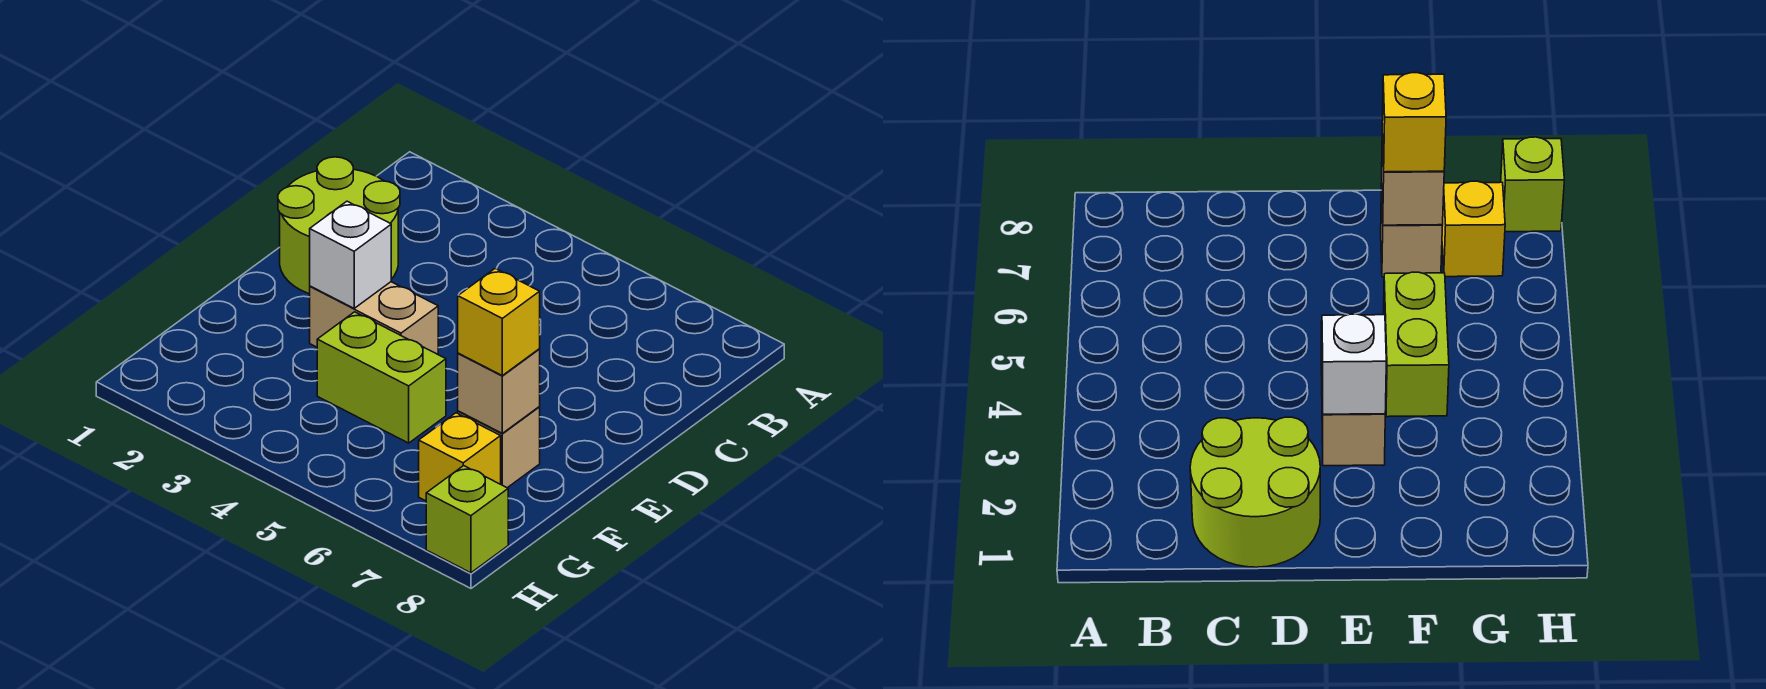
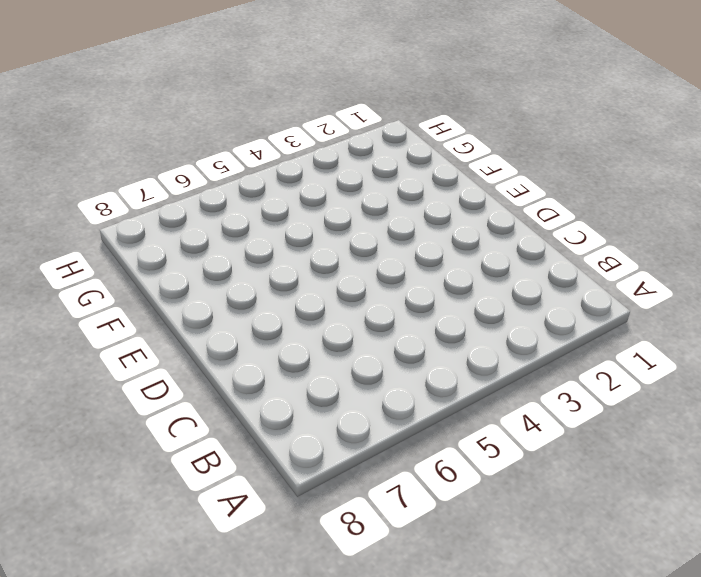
none -> lime 2x2 round brick [278,157,400,294]
none -> tan 1x2 brick [310,282,438,354]

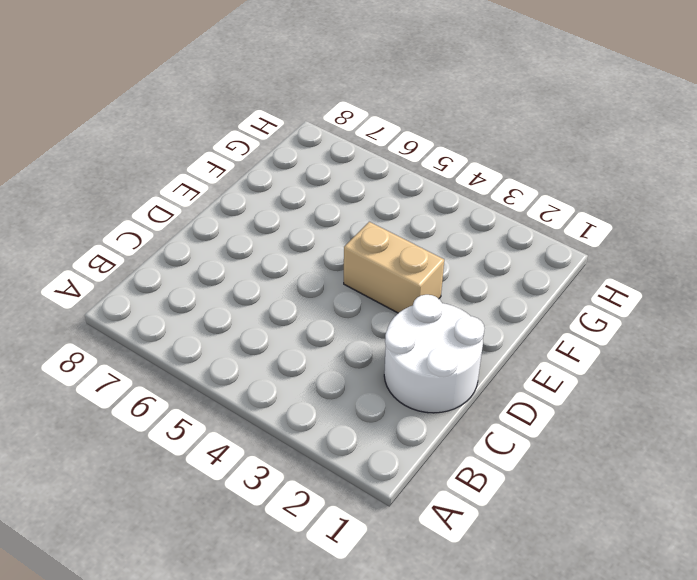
white 2x2 round brick [384,295,484,413] -> lime 2x2 round brick [278,157,400,294]
none -> lime 1x2 brick [317,312,446,443]
none -> tan 1x1 brick [458,407,540,488]

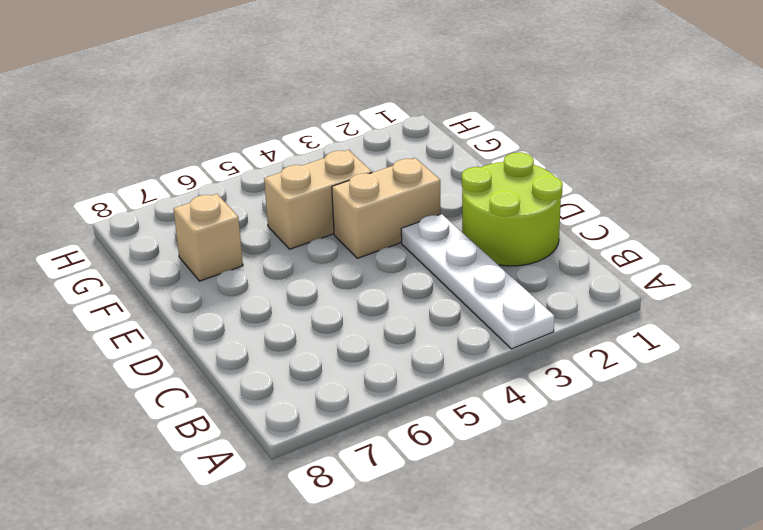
white 1x4 plate [401,214,554,349] -> none
tan 1x2 brick [264,150,372,249] -> lime 1x2 brick [317,312,446,443]
none -> yellow 1x1 brick [419,413,501,501]
none -> lime 1x1 brick [426,466,508,573]

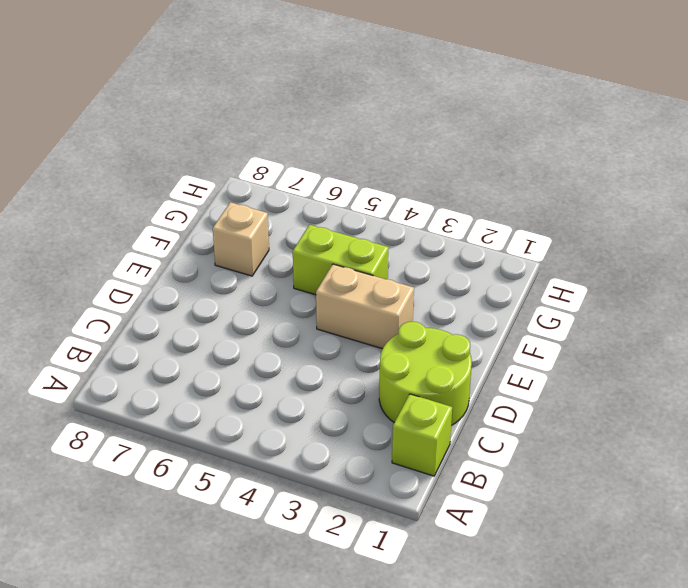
lime 1x1 brick [392,394,452,476] -> lime 1x1 brick moved to [426,466,508,573]
none -> yellow 1x1 brick [419,413,501,501]
none -> white 1x1 brick [310,201,391,308]

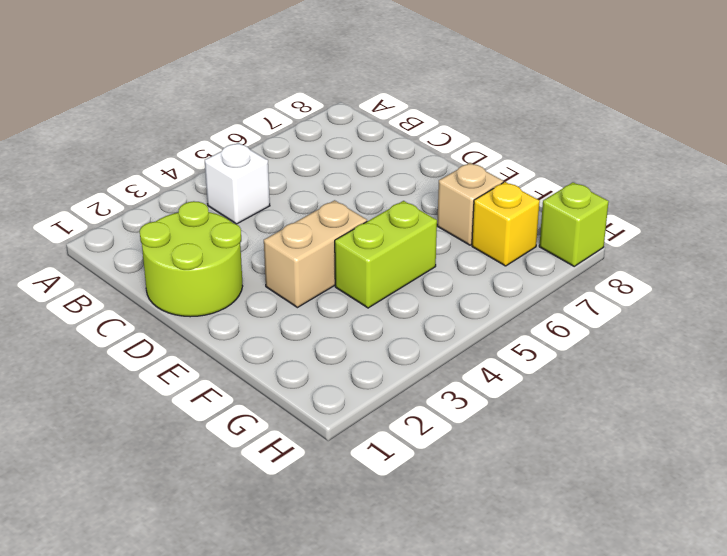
white 1x1 brick [205,143,270,224] -> white 1x1 brick moved to [310,201,391,308]
none -> tan 1x1 brick [458,349,540,433]
none -> yellow 1x1 brick [458,269,540,376]

